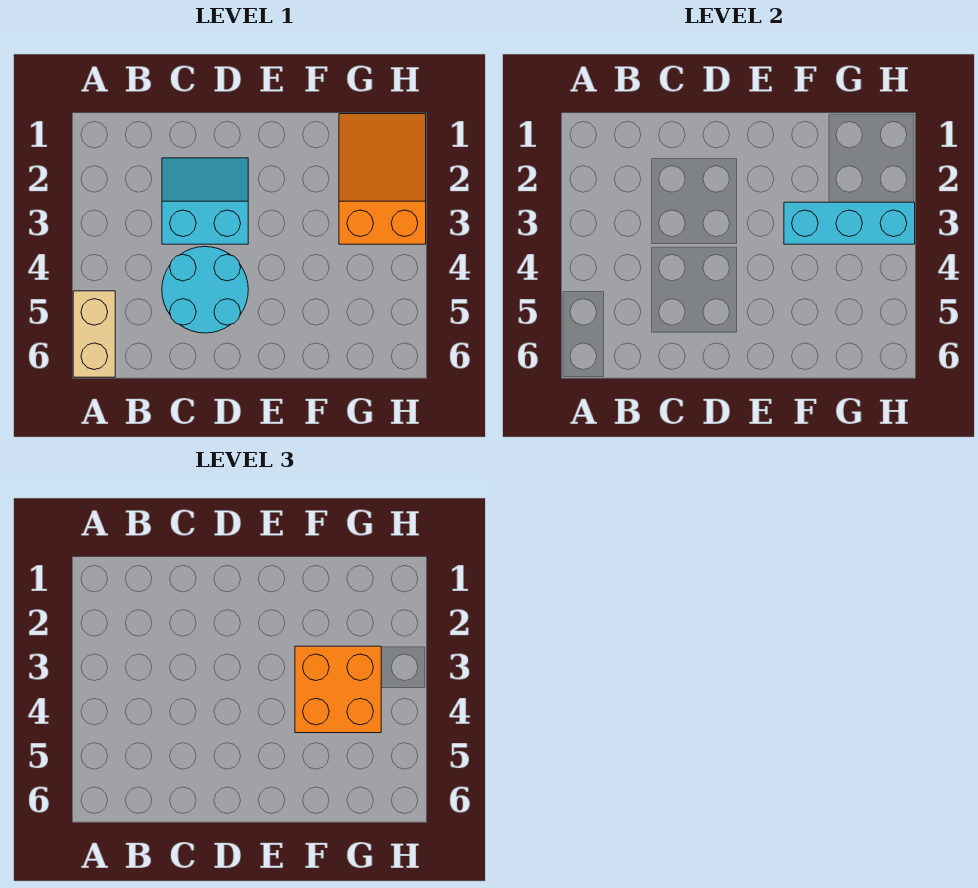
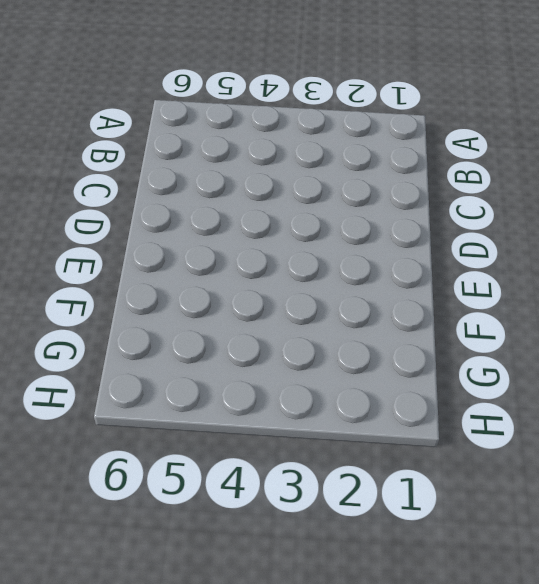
none -> tan 1x2 brick [73,291,115,377]
none -> cyan 2x2 slope [162,158,248,244]

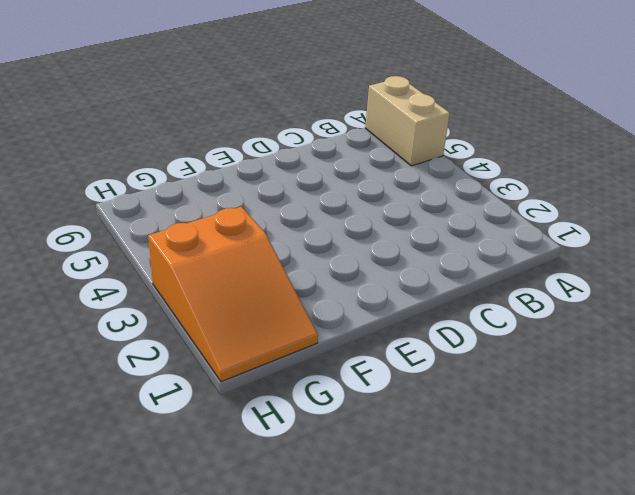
none -> cyan 2x2 slope [162,158,248,244]
none -> cyan 2x2 round brick [162,247,248,333]

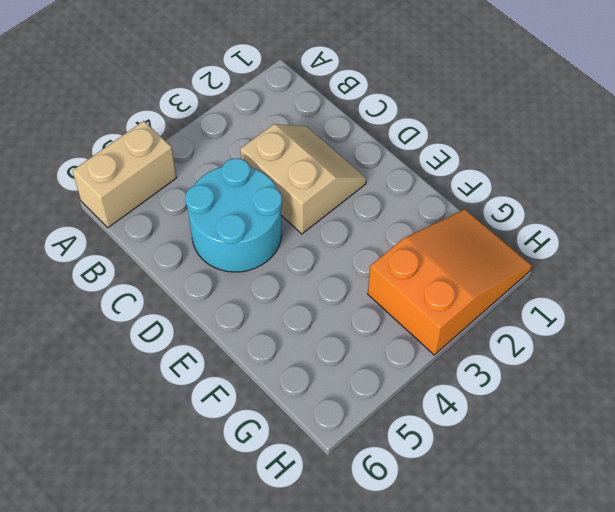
tan 2x2 slope [240,124,366,234] -> cyan 2x2 slope [162,158,248,244]
none -> cyan 1x3 brick [784,202,915,244]
none -> orange 2x2 brick [295,646,381,733]

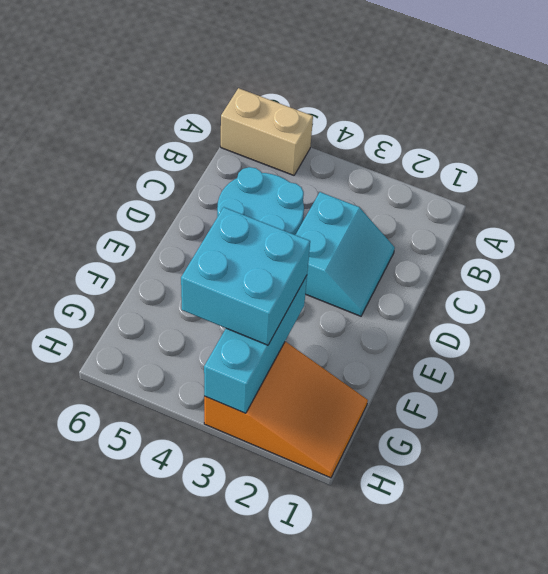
cyan 2x2 brick [181,207,310,345] -> orange 2x2 brick [295,646,381,733]

